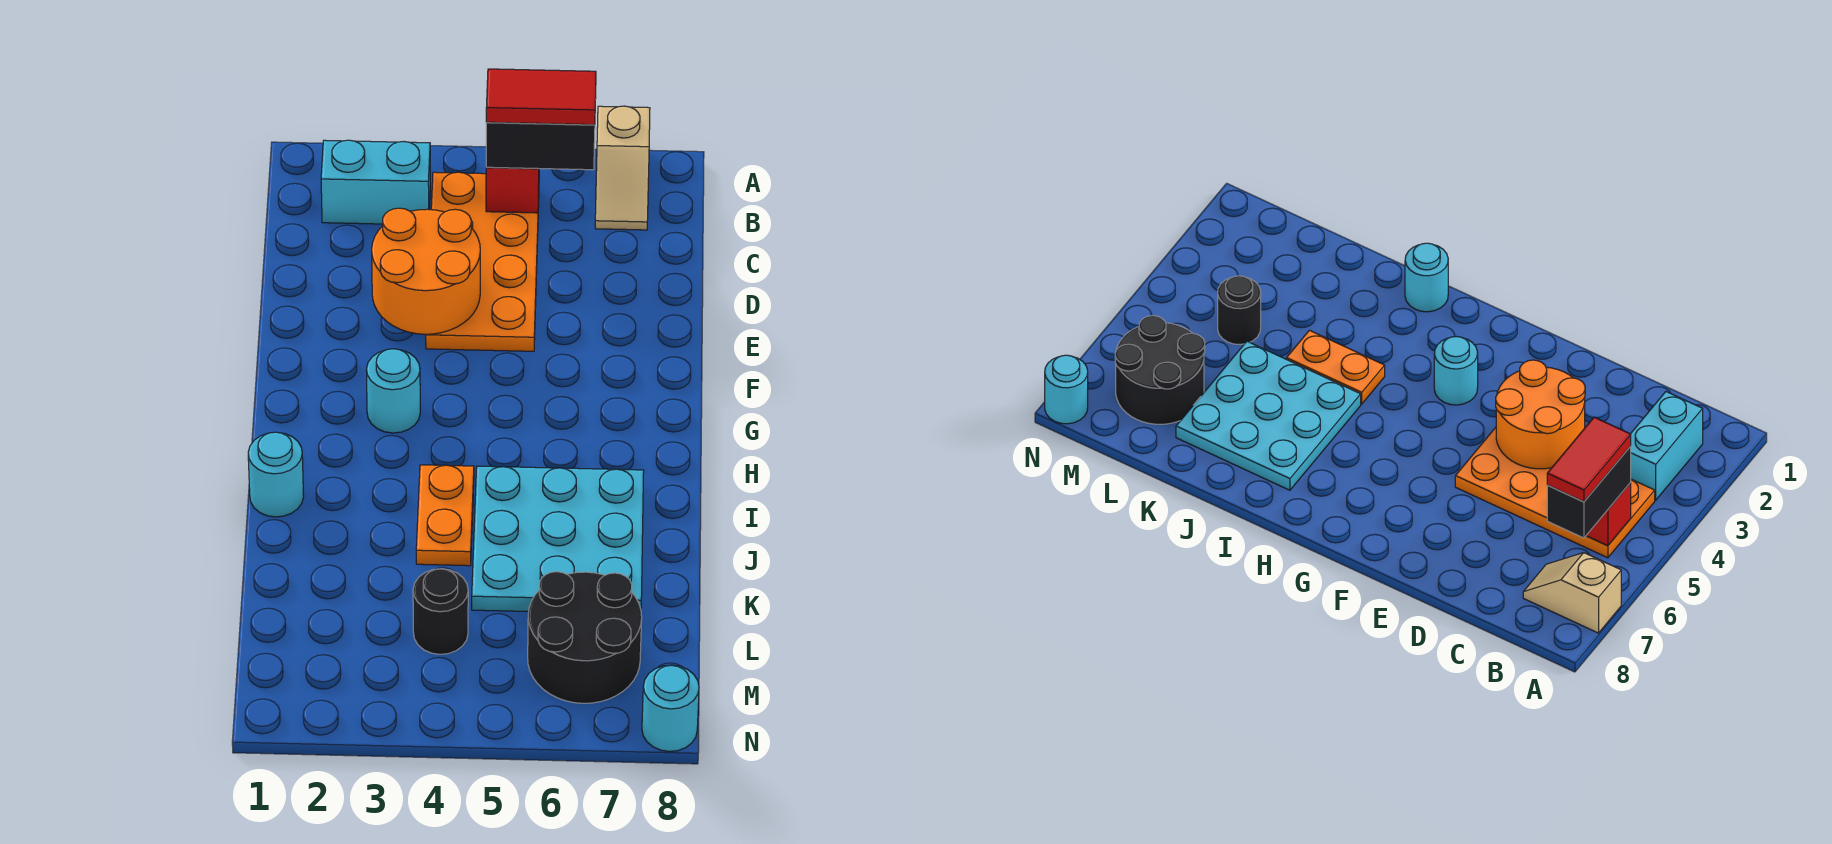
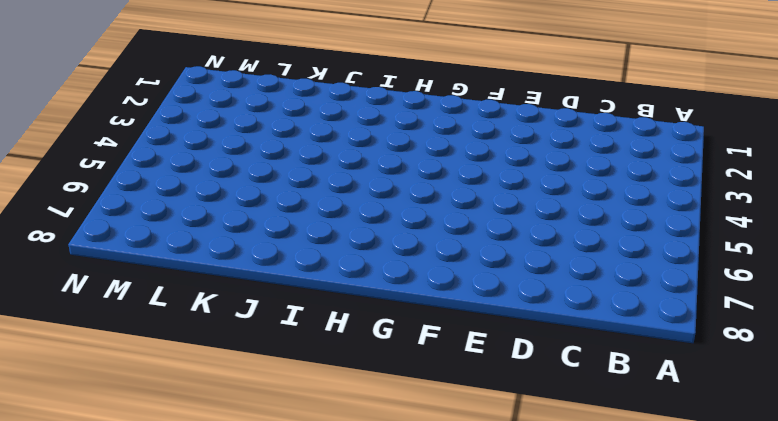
none -> tan 1x2 slope [595,106,650,230]
none -> cyan 1x2 brick [321,140,430,224]
none -> orange 2x4 plate [426,172,539,351]

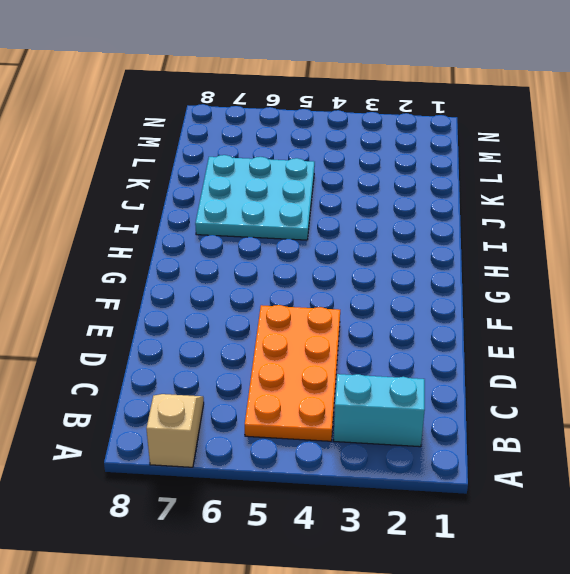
none -> cyan 1x1 round brick [366,349,420,433]
none -> cyan 1x1 round brick [248,432,304,517]
none -> orange 1x2 plate [416,465,474,566]

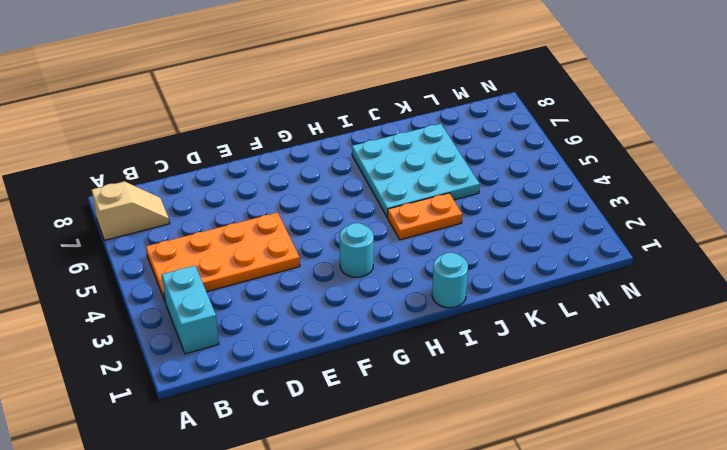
none -> black 1x1 round brick [413,569,468,654]
none -> black 2x2 round brick [528,572,642,703]
none -> cyan 1x1 round brick [642,665,699,752]

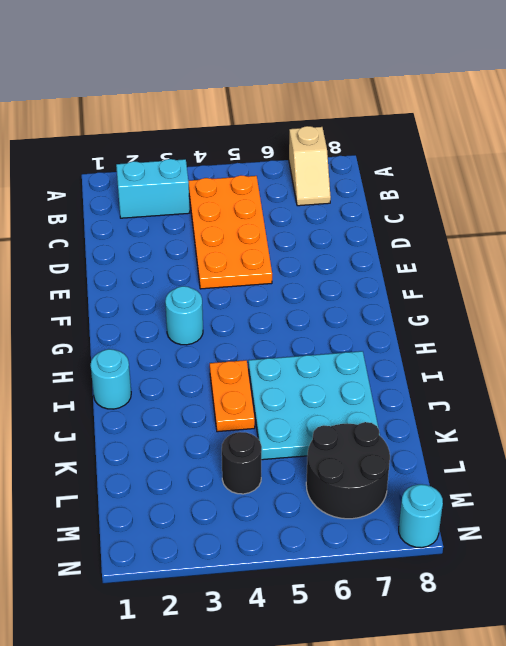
none -> red 1x1 brick [486,167,539,213]
none -> orange 2x2 round brick [372,208,480,334]
none -> black 1x2 brick [486,122,595,170]

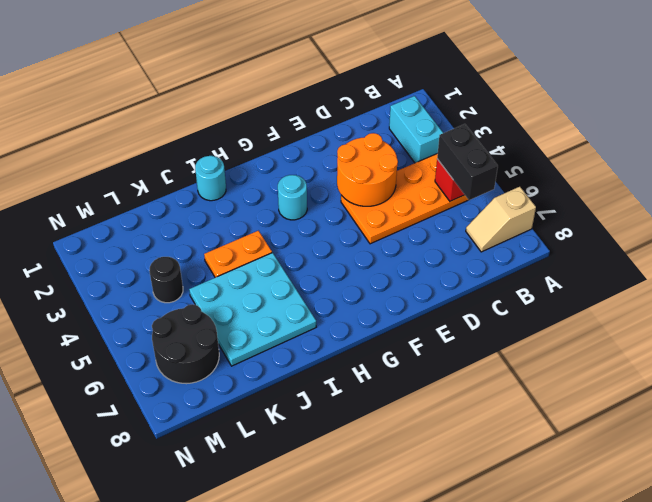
none -> cyan 1x1 round brick [642,665,699,752]
none -> red 1x2 tile [486,69,596,125]

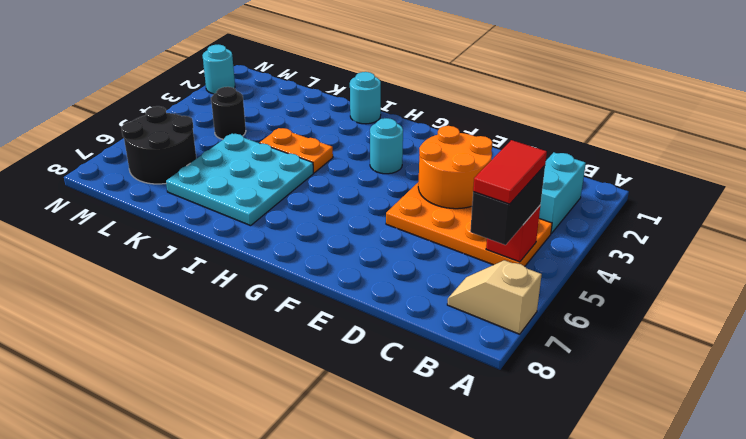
cyan 1x1 round brick [202,44,235,94] -> cyan 1x1 round brick moved to [642,665,699,752]

